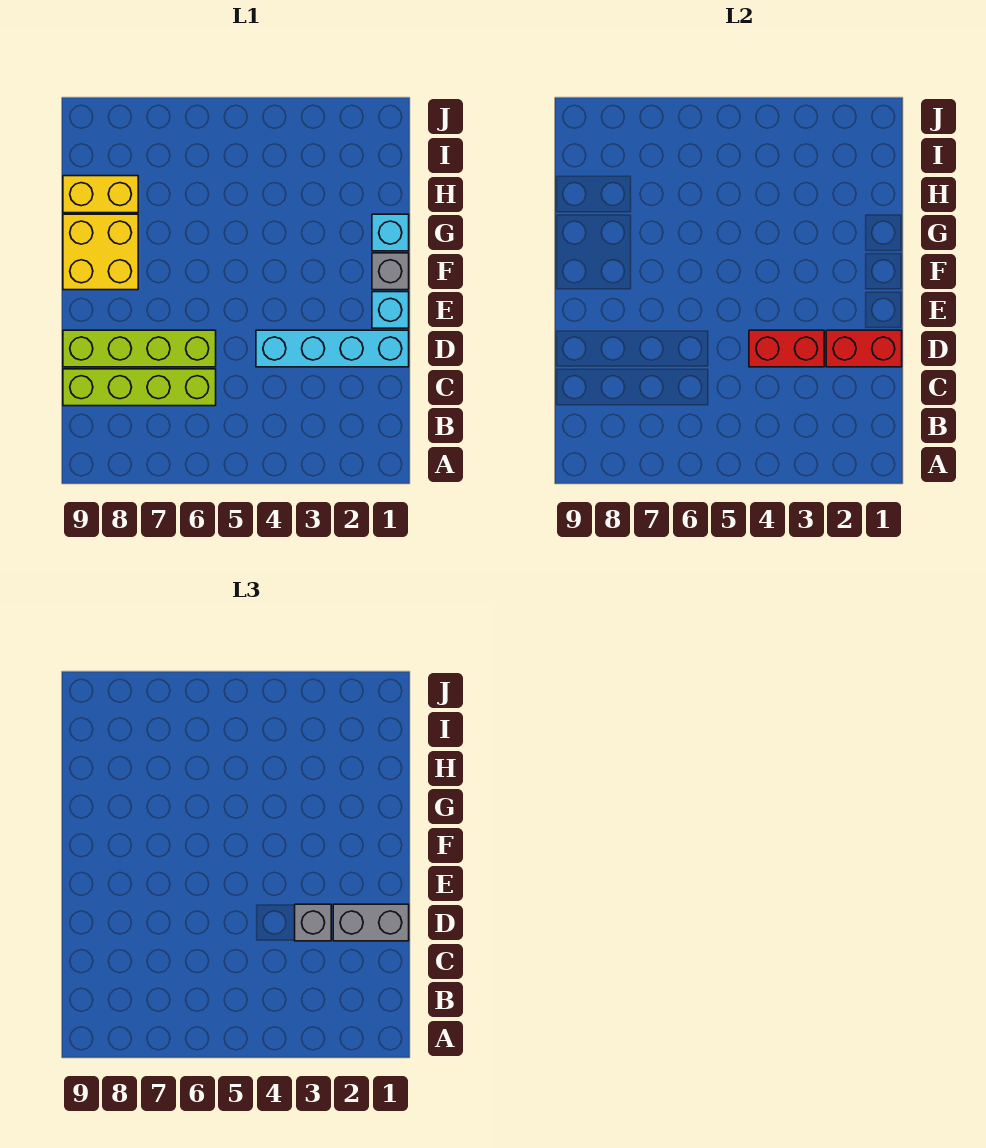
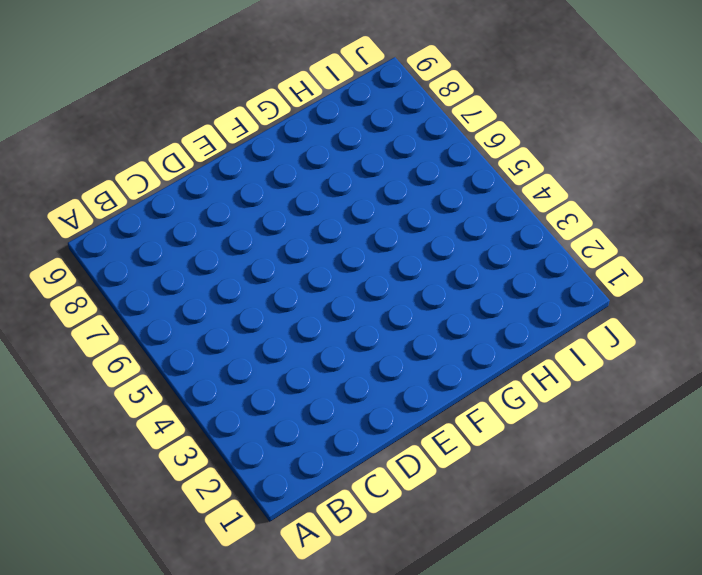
none -> lime 1x4 brick [63,369,216,406]
none -> cyan 1x4 brick [256,330,409,367]
none -> lime 1x4 brick [63,330,216,367]

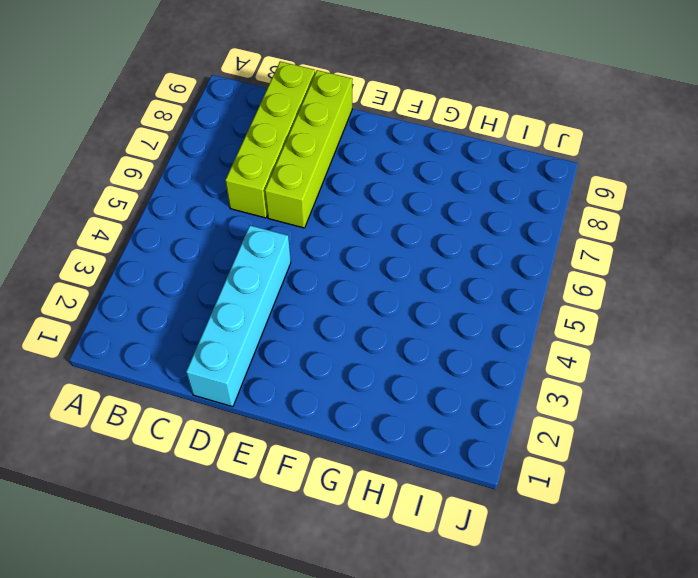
none -> cyan 1x1 brick [372,292,409,328]
none -> grey 1x1 brick [372,253,409,290]
none -> yellow 2x2 brick [63,214,138,290]

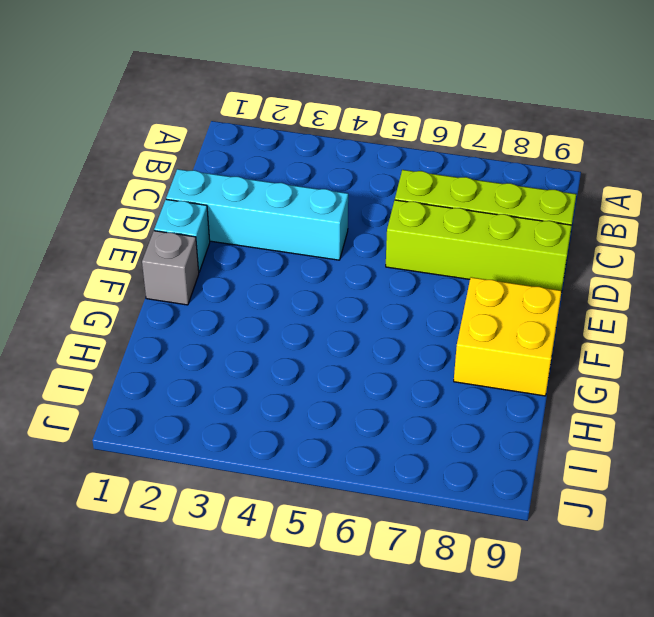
none -> cyan 1x1 brick [372,214,409,251]
none -> yellow 1x2 brick [63,176,138,213]
none -> red 1x2 brick [826,330,902,367]

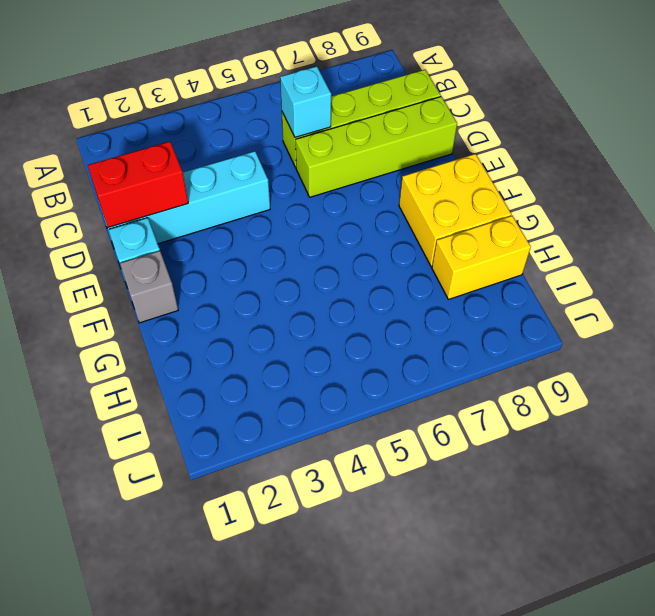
cyan 1x1 brick [280,66,331,137] -> cyan 1x1 brick moved to [372,214,409,251]
none -> red 1x2 brick [749,330,824,367]
none -> grey 1x2 brick [333,904,409,941]
none -> grey 1x1 brick [295,904,331,941]

